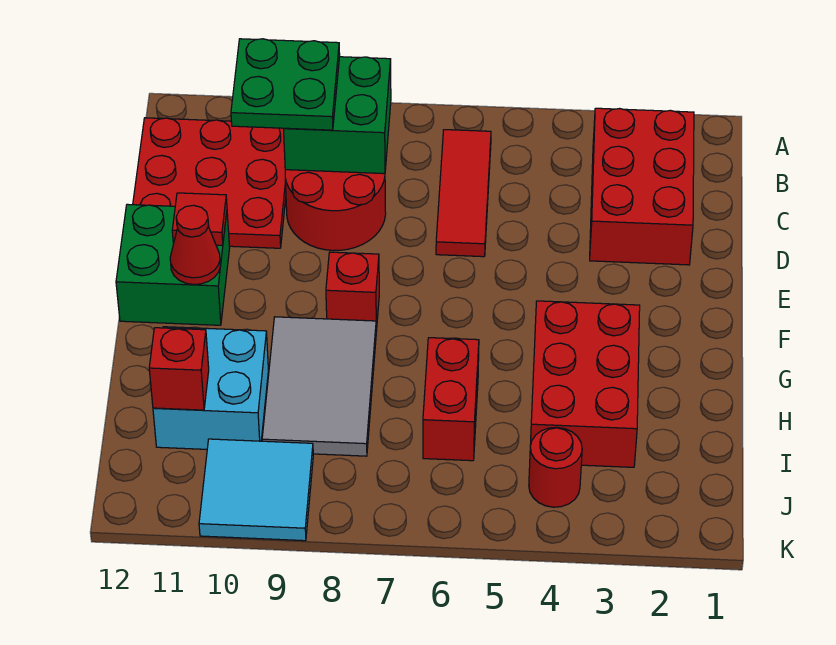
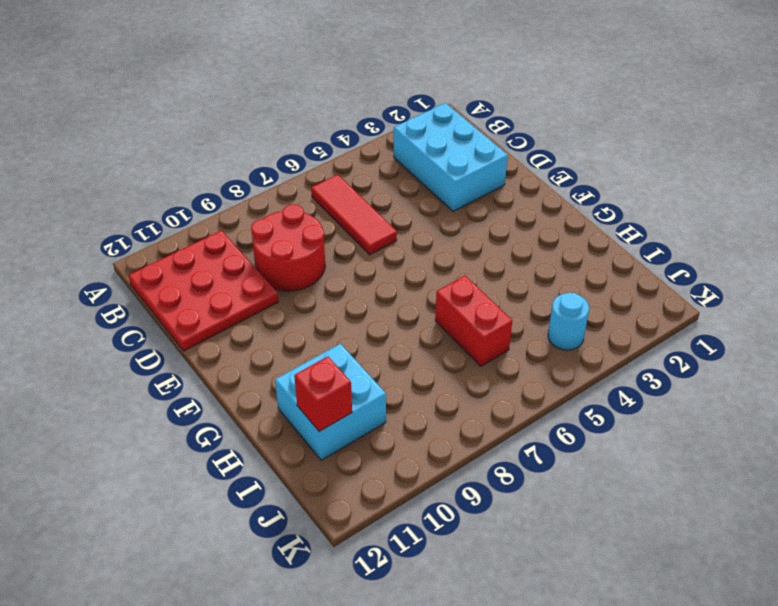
cyan 2x3 brick [394,103,508,211] -> red 2x3 brick [590,108,694,265]
cyan 1x1 round brick [548,293,589,350] -> red 1x1 round brick [529,427,582,507]
none -> green 2x2 brick [116,204,230,325]
none -> red 1x1 brick [326,252,379,331]
none -> red 2x3 brick [530,301,640,467]

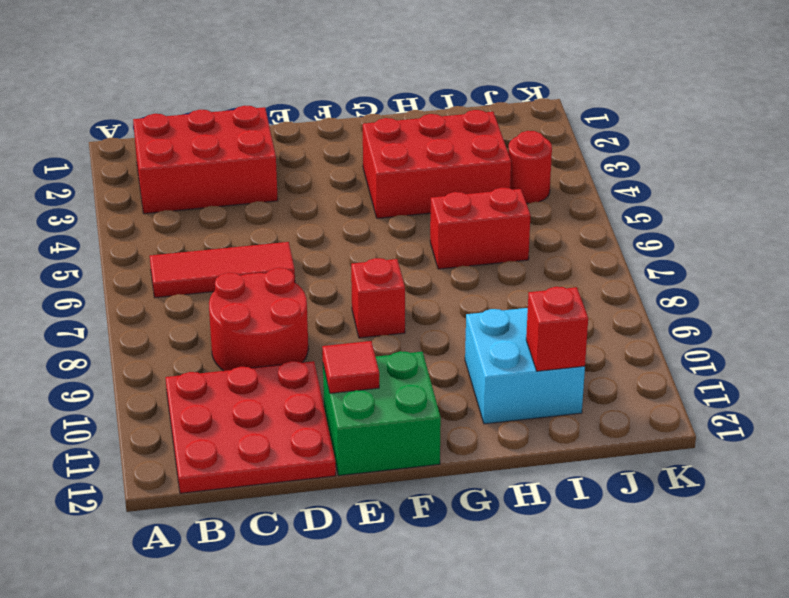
none -> grey 2x3 tile [262,317,376,456]
none -> cyan 2x2 tile [199,439,313,541]
none -> green 2x2 brick [284,57,391,174]

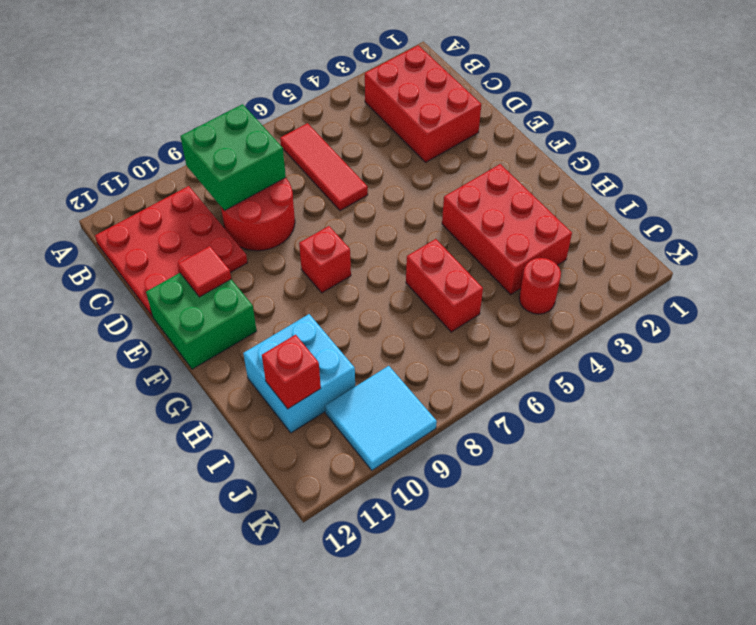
none -> grey 2x3 tile [262,317,376,456]
none -> red 1x1 cone [170,205,220,285]
none -> green 2x2 plate [231,39,340,130]

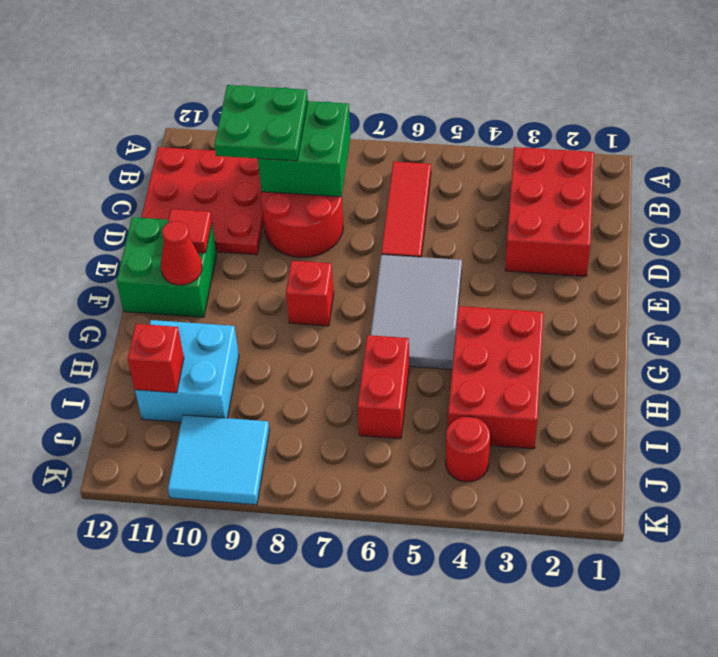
grey 2x3 tile [371,254,462,369] -> grey 2x3 tile moved to [262,317,376,456]

